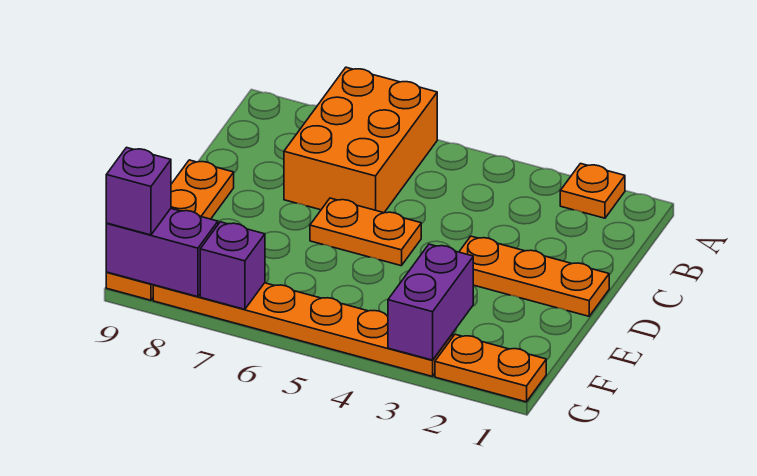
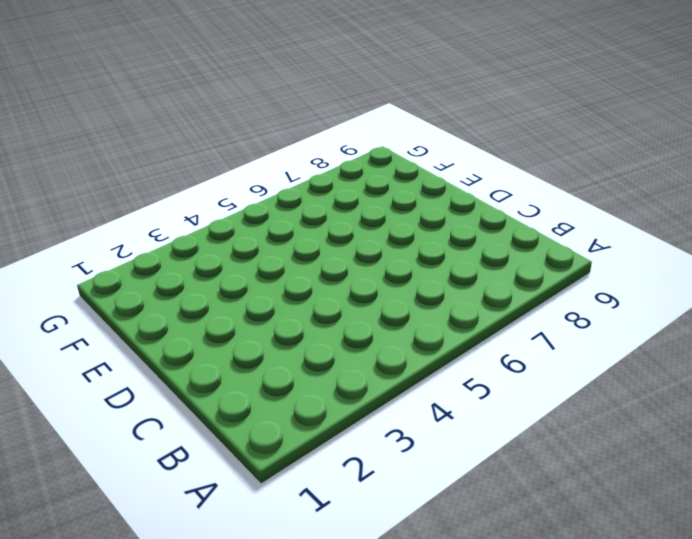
none -> orange 1x1 plate [560,164,625,218]
none -> orange 2x3 brick [284,67,437,213]

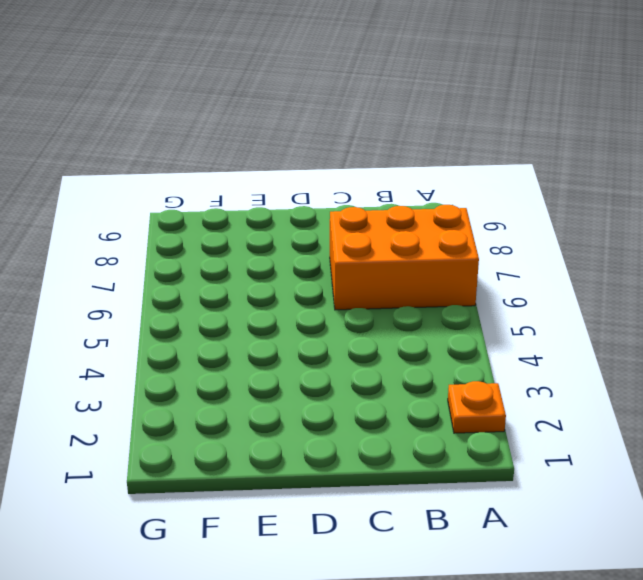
none -> orange 1x3 plate [459,236,609,316]
none -> orange 1x2 plate [310,198,421,266]

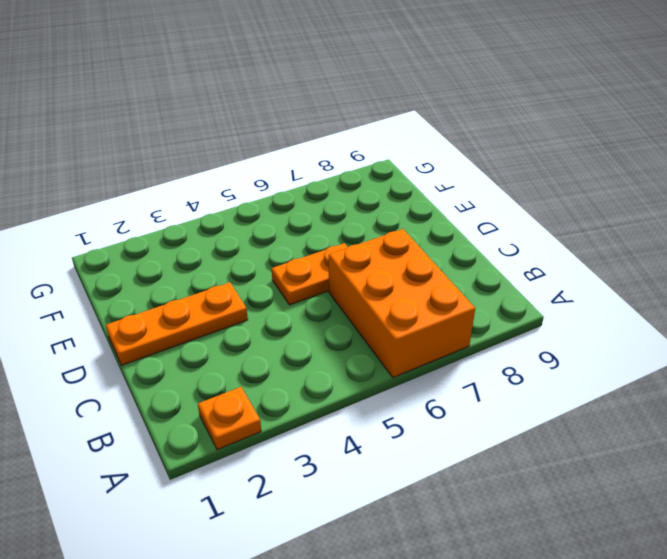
none -> orange 1x4 plate [106,160,234,300]
none -> orange 1x2 plate [435,334,546,402]

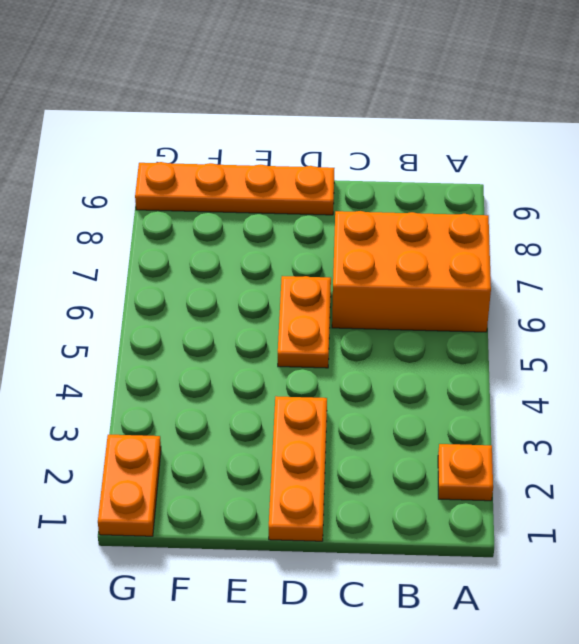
none -> orange 1x6 plate [153,283,453,376]
none -> purple 1x2 brick [388,244,473,360]

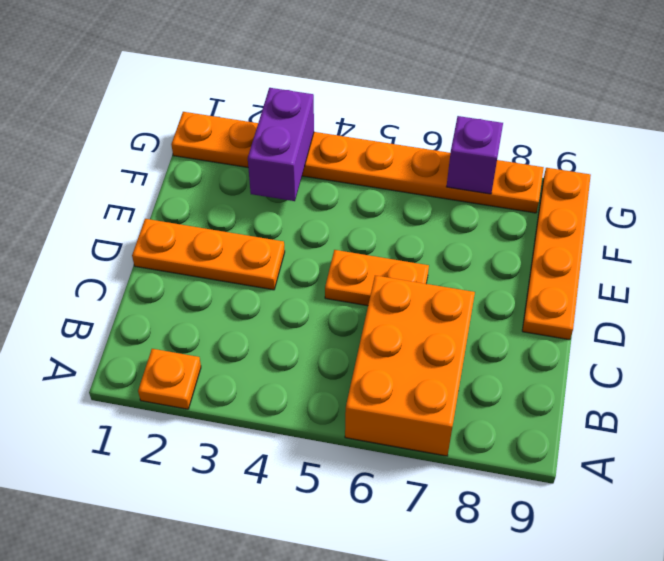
none -> purple 1x2 brick [106,209,218,297]
none -> purple 1x1 brick [106,148,171,235]

